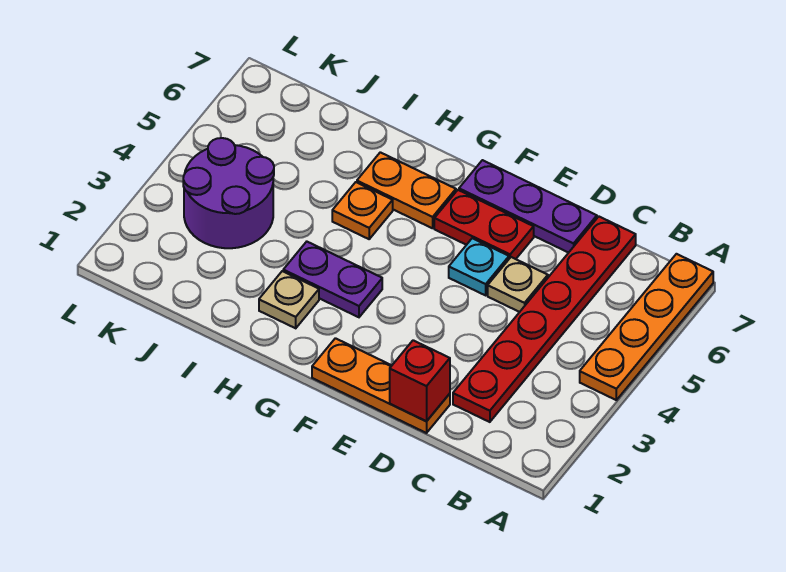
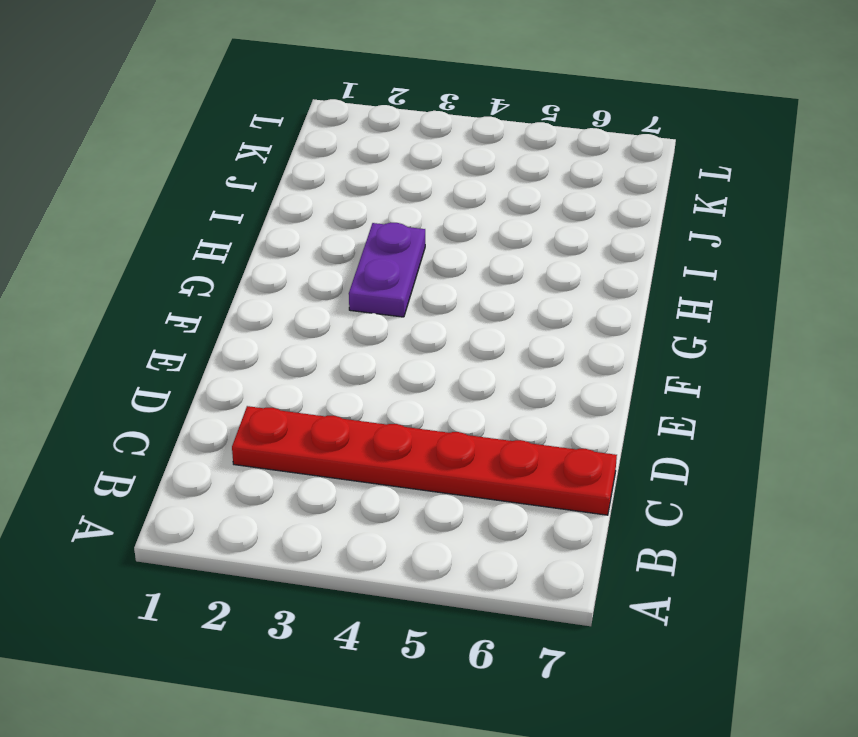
none -> orange 1x4 plate [580,254,713,400]
none -> orange 1x3 plate [312,338,450,433]
none -> tan 1x1 plate [488,257,548,312]

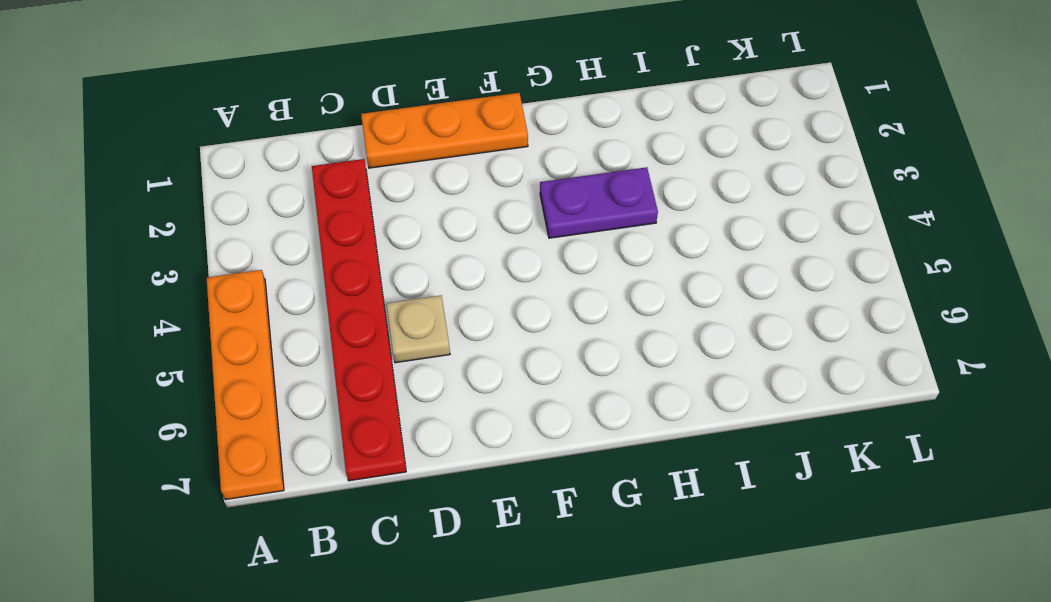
none -> purple 1x3 plate [459,160,597,253]
none -> cyan 1x1 plate [449,238,509,295]
none -> red 1x2 plate [434,190,534,259]

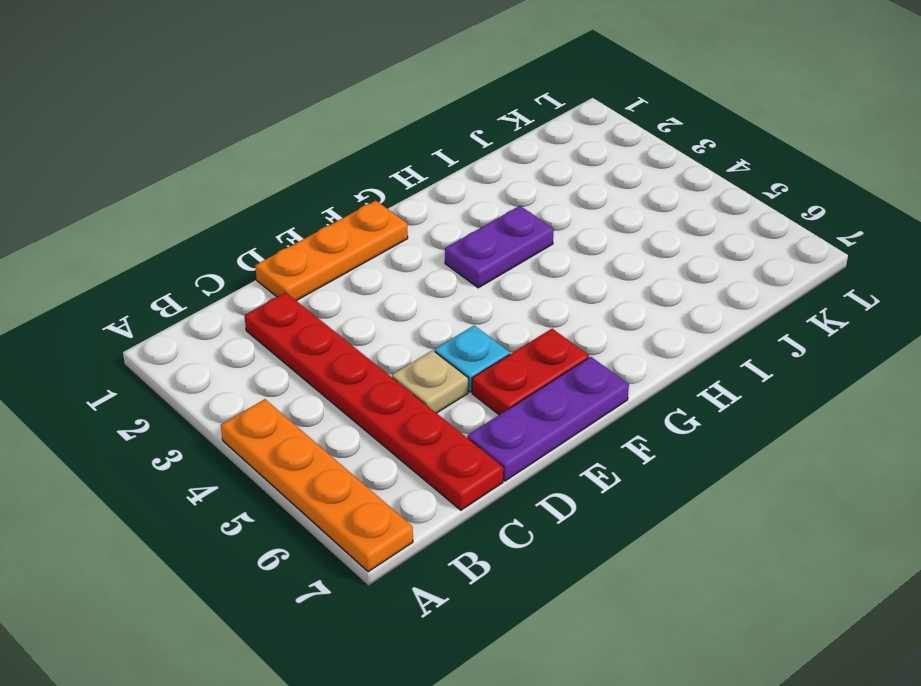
none -> orange 1x2 plate [357,152,456,228]
none -> tan 1x1 plate [259,271,319,328]
none -> orange 1x1 plate [332,182,393,239]

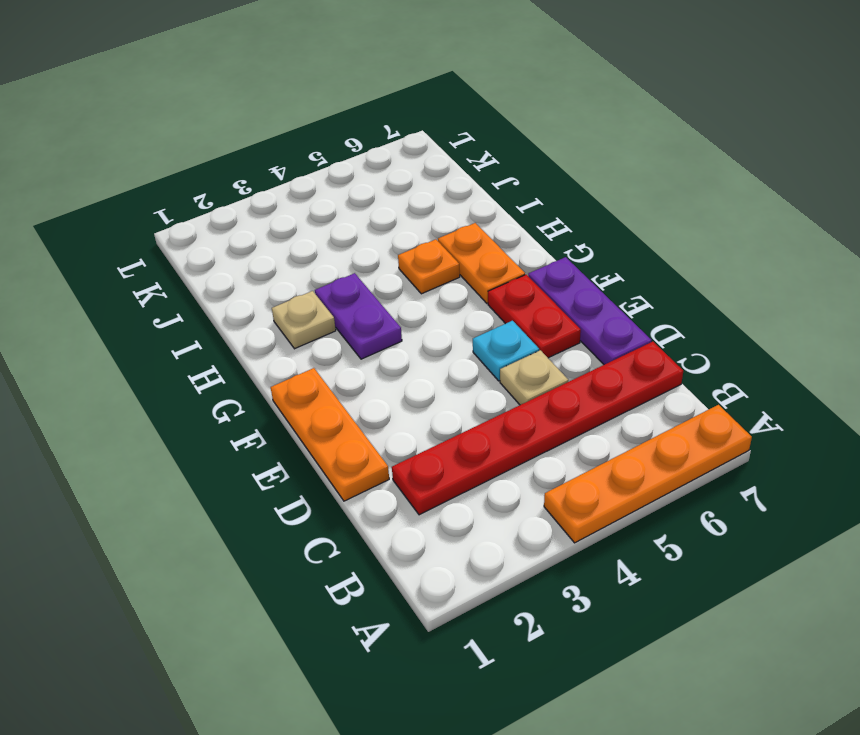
none -> purple 2x2 round brick [183,138,274,248]
none -> red 1x1 brick [390,340,450,421]

